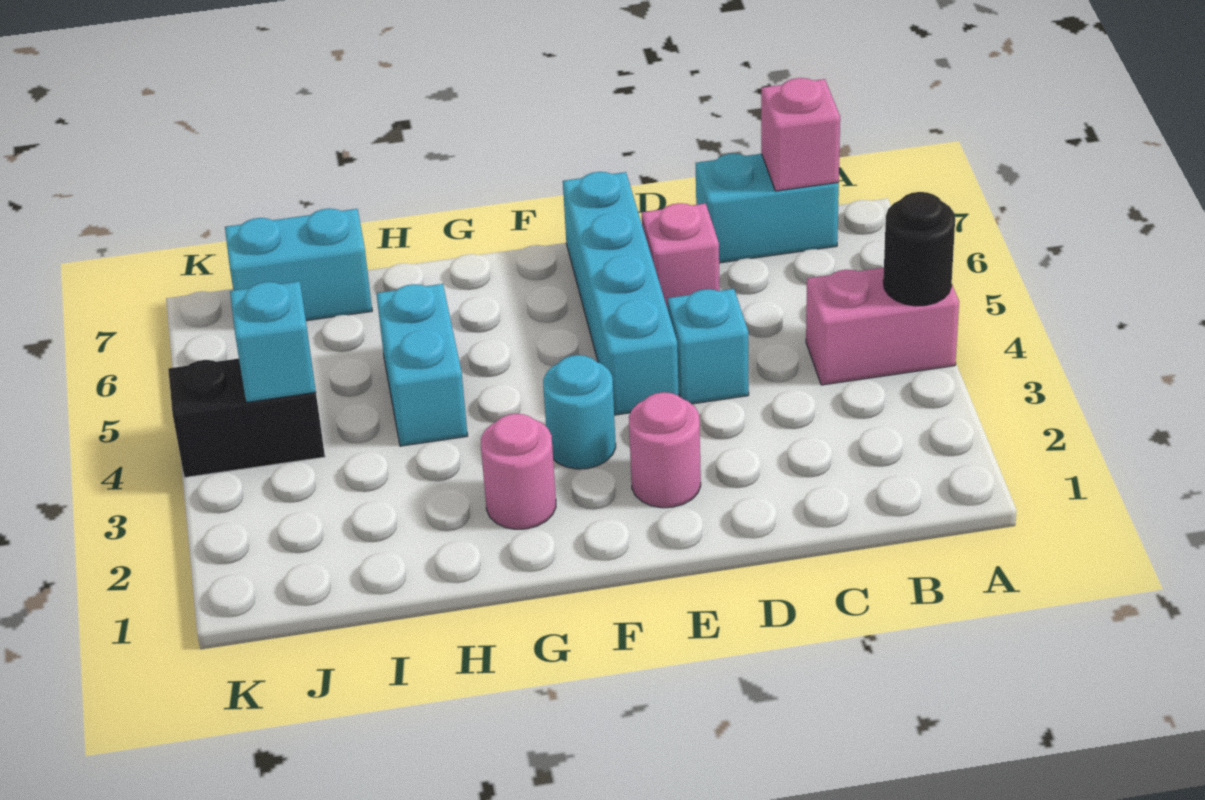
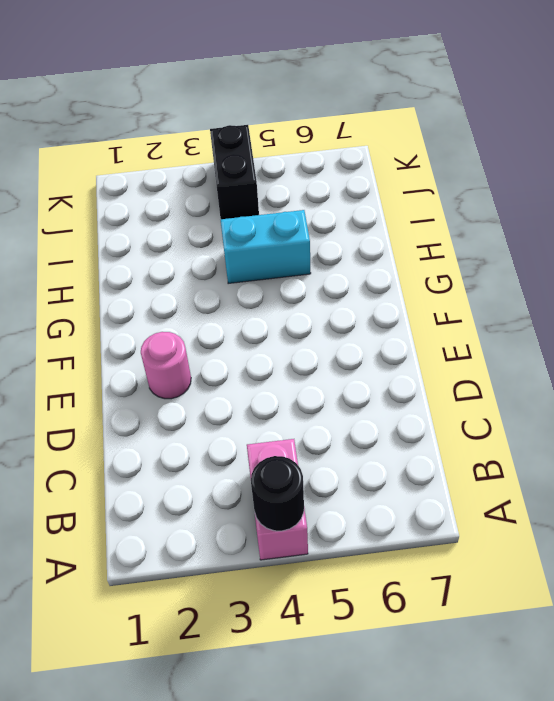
none -> cyan 1x2 brick [696,154,839,263]
none -> cyan 1x1 brick [668,289,749,404]
none -> pink 1x1 brick [642,203,720,309]

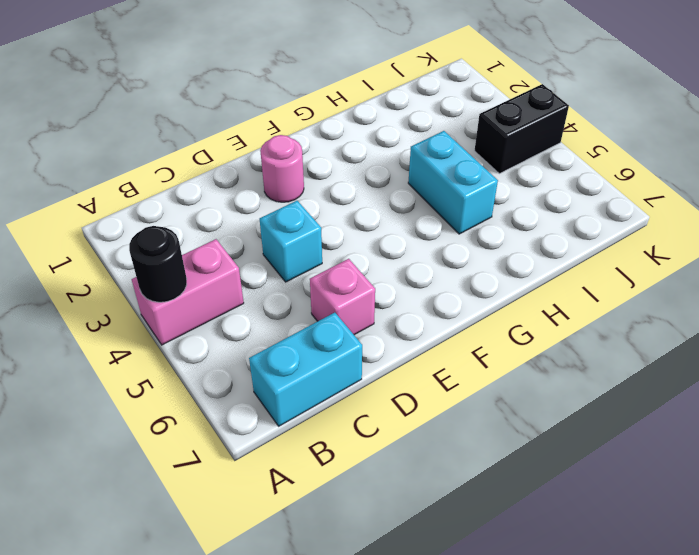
none -> cyan 1x4 brick [563,172,679,415]
none -> cyan 1x1 round brick [543,355,616,469]
none -> pink 1x1 round brick [481,414,556,529]

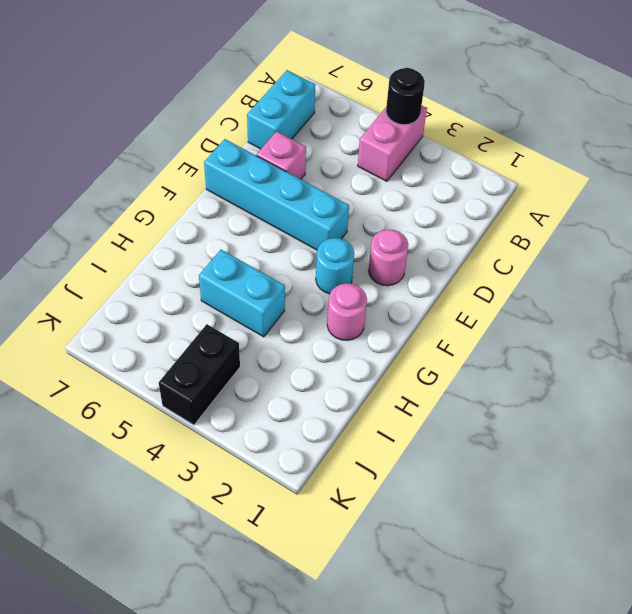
none -> cyan 1x1 brick [668,289,749,404]
none -> cyan 1x2 brick [225,208,372,321]
none -> pink 1x1 brick [761,78,840,191]

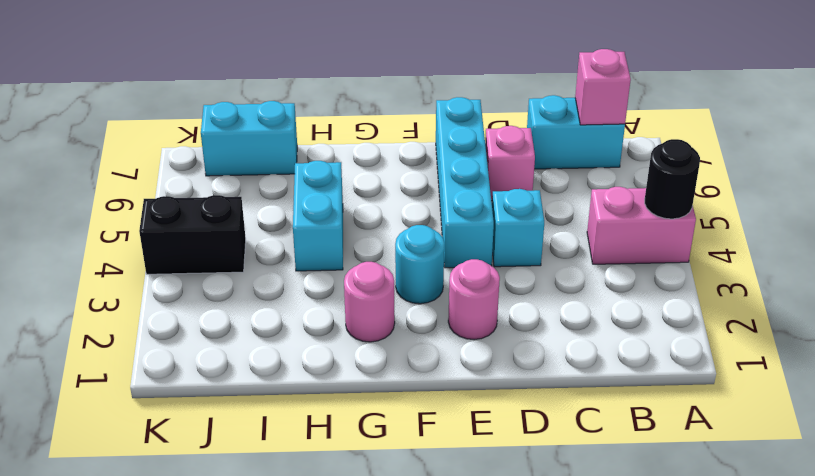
none -> cyan 1x1 brick [230,281,316,402]

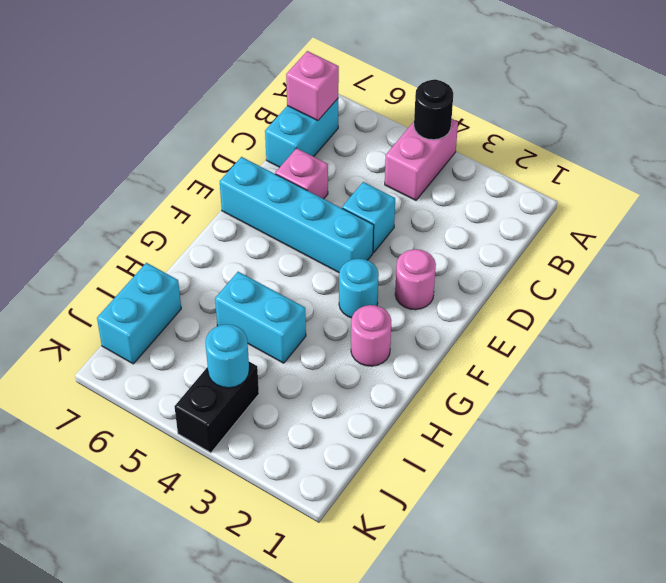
cyan 1x1 round brick [205,324,249,388] -> cyan 1x1 brick [230,281,316,402]

